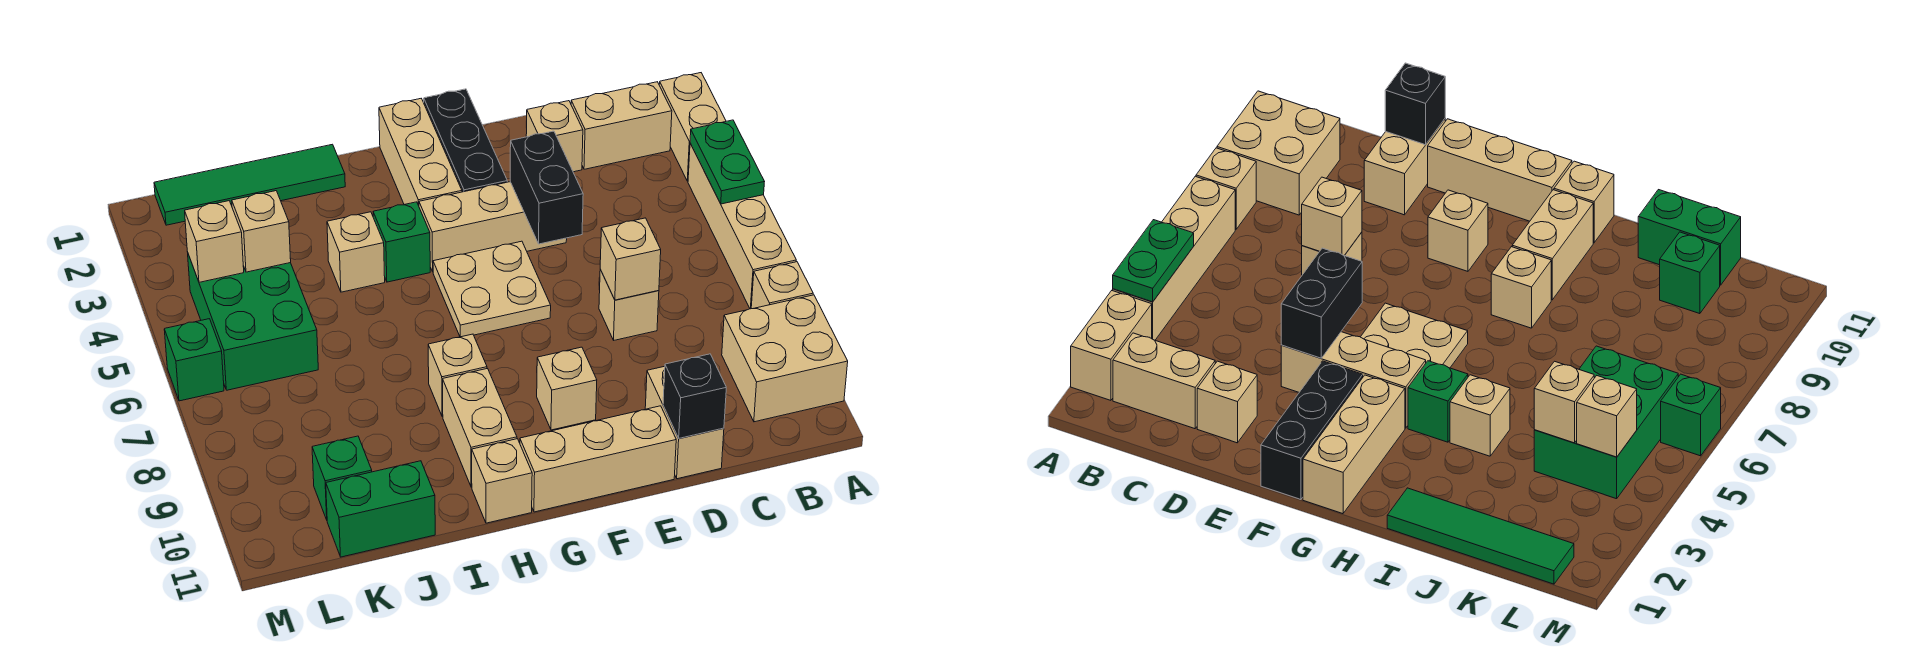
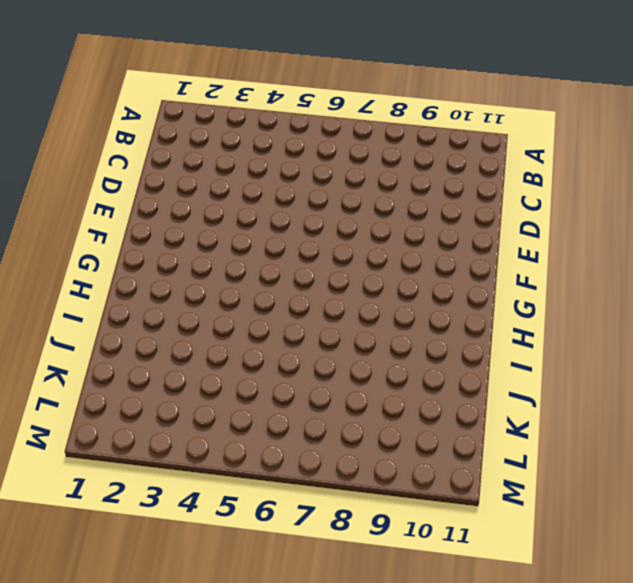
none -> tan 1x2 brick [659,73,726,181]
none -> tan 1x4 brick [688,143,796,309]
none -> tan 1x1 brick [751,262,813,309]
none -> tan 2x2 brick [722,295,848,422]

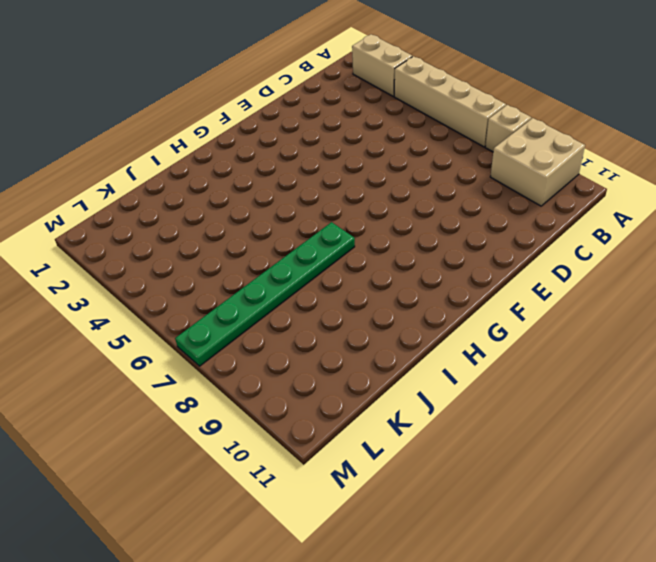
green 1x6 plate [175,222,355,366] -> none
none -> tan 1x2 brick [571,82,672,169]
none -> tan 1x1 brick [526,101,583,172]
none -> tan 1x1 brick [599,269,659,340]
none -> tan 1x2 brick [645,366,724,479]

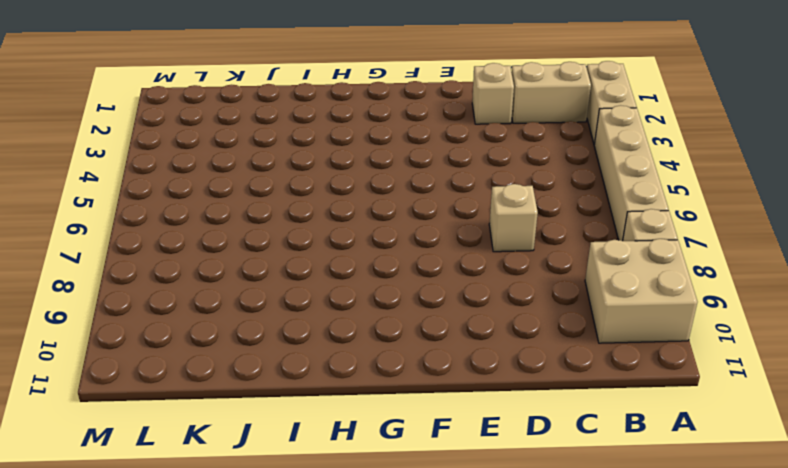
none -> tan 1x2 brick [645,366,724,479]
none -> tan 1x3 brick [419,182,567,272]
none -> tan 1x3 brick [520,406,676,512]
none -> black 1x3 brick [424,89,507,192]

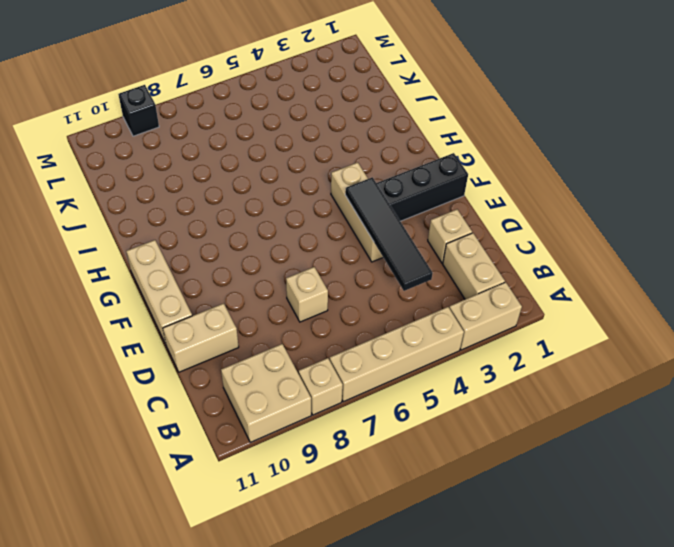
black 1x4 tile [345,177,433,291] -> black 1x2 brick [510,131,583,244]
black 1x1 brick [118,85,159,136] -> black 1x1 brick moved to [663,354,726,438]
none -> tan 2x2 plate [433,241,551,337]
none -> tan 1x1 brick [537,347,597,430]
none -> tan 1x3 brick [379,99,462,206]
none -> green 1x1 brick [373,202,430,282]

